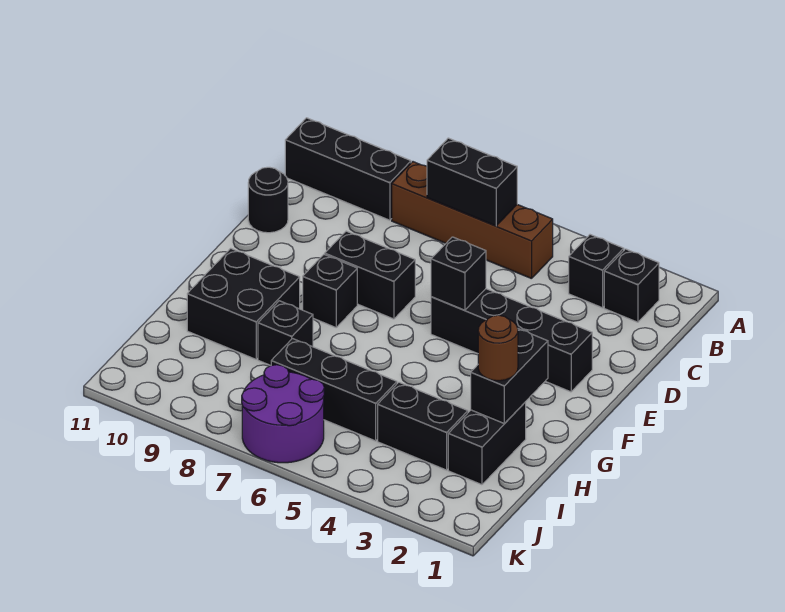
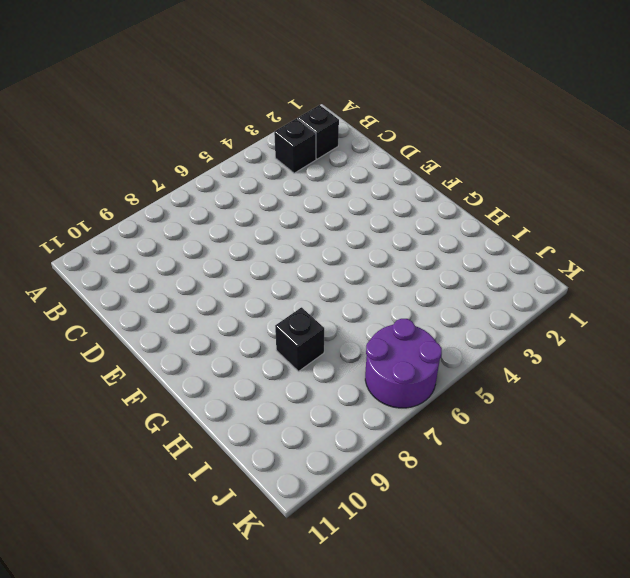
none -> brown 1x4 brick [392,162,553,279]
none -> black 1x3 brick [285,118,411,220]
none -> black 1x1 round brick [248,167,288,233]

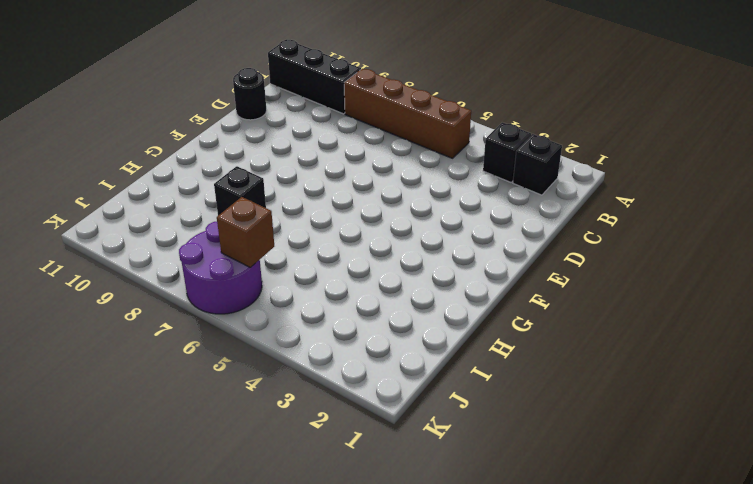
brown 1x1 brick [217,197,274,268] -> none
none -> black 1x4 brick [431,289,592,392]
none -> black 1x2 brick [325,231,415,319]
none -> black 1x1 brick [303,254,357,327]

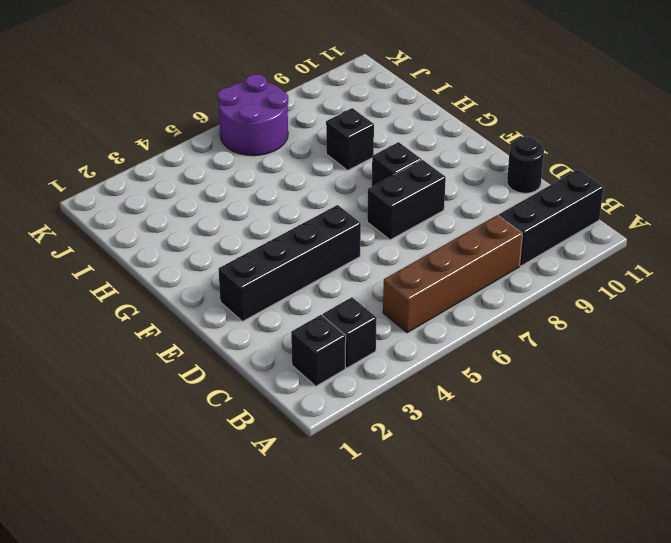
none -> black 2x2 brick [187,248,300,359]
none -> black 1x2 brick [448,402,526,485]
none -> black 1x2 brick [378,382,468,470]

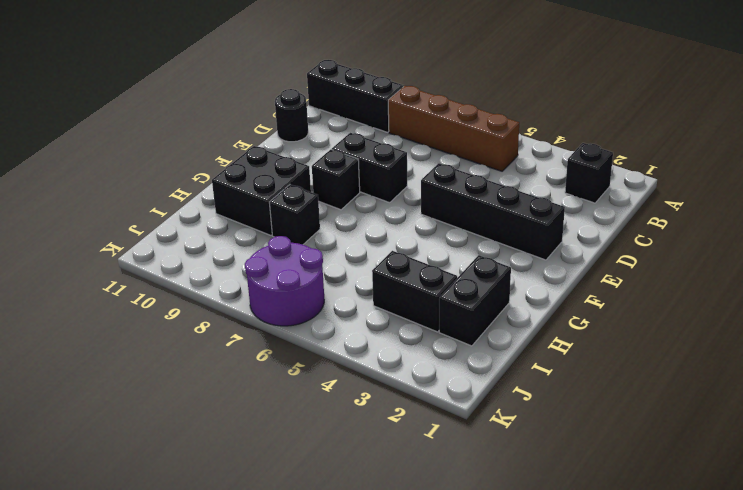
none -> black 1x1 brick [569,235,624,308]
none -> black 1x3 brick [271,339,397,441]
none -> black 1x2 brick [427,138,517,226]

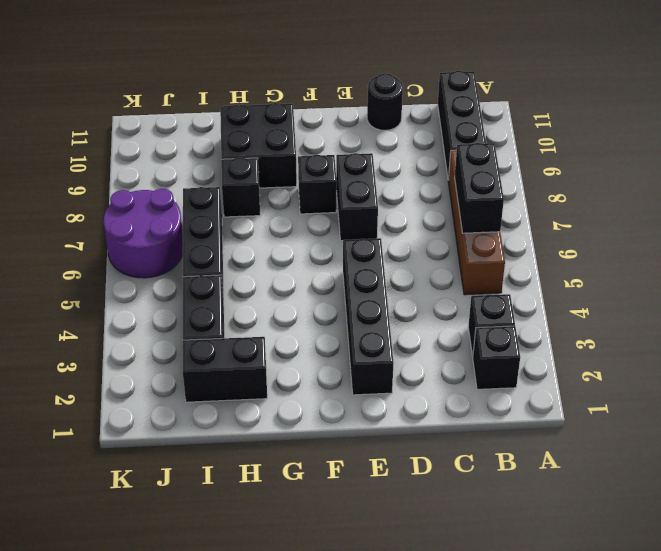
none -> black 1x1 brick [431,237,486,310]
none -> black 1x2 brick [471,329,548,424]
none -> brown 1x1 round brick [478,315,518,381]

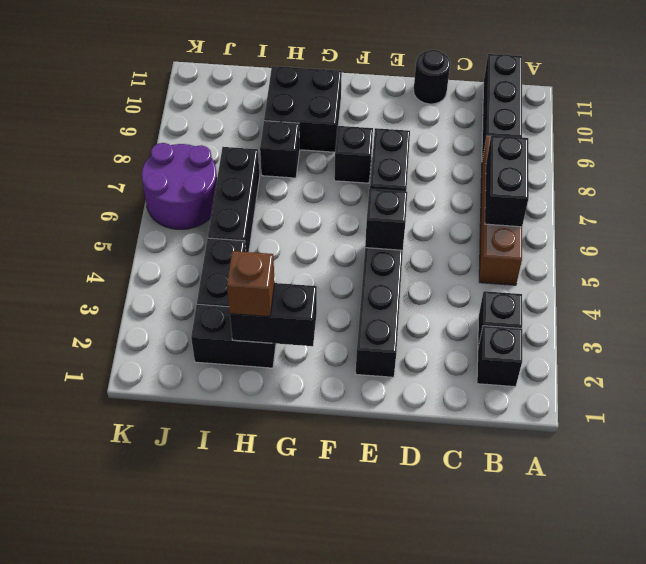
brown 1x1 brick [227,251,275,317] -> brown 1x1 round brick [478,315,518,381]

